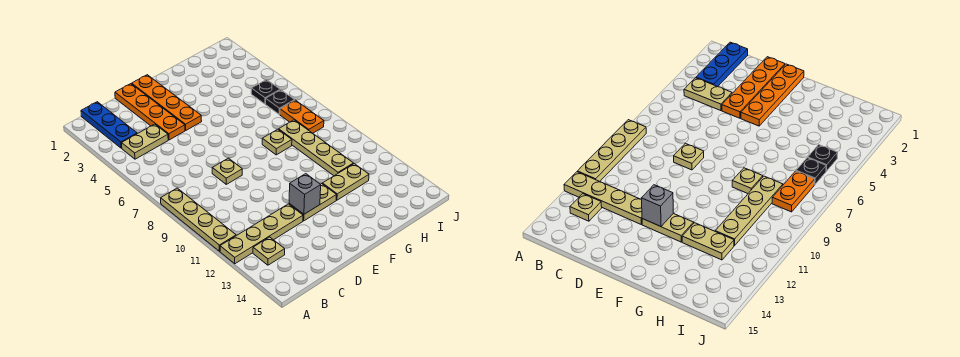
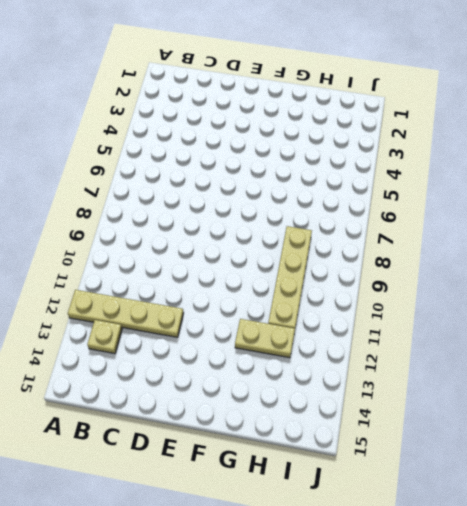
none -> tan 1x4 plate [161,188,236,251]
none -> blue 1x3 plate [81,102,137,148]
none -> tan 1x2 plate [122,124,168,159]

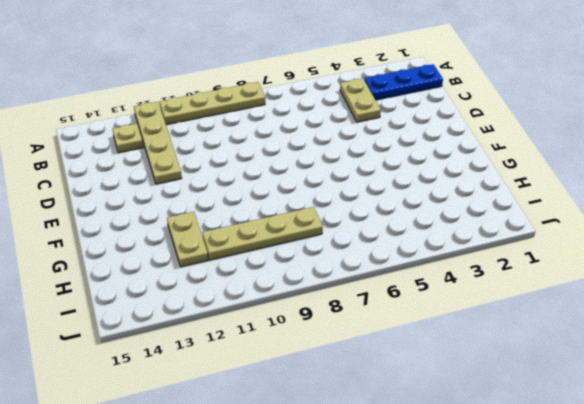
none -> orange 1x4 plate [115,84,185,140]
none -> tan 1x1 plate [212,158,242,184]
none -> orange 1x4 plate [132,75,202,130]

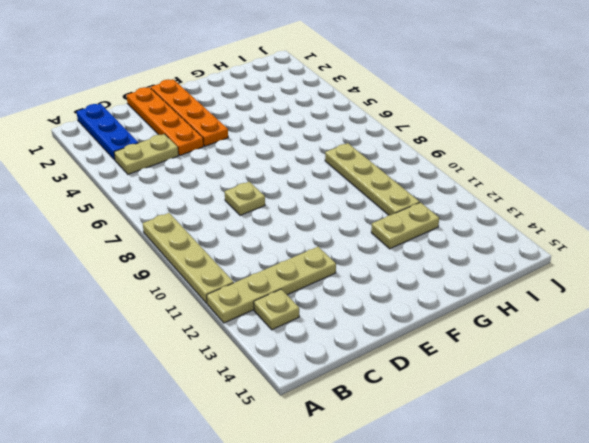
none -> tan 1x2 plate [289,184,336,221]
none -> tan 1x1 plate [262,129,292,155]
none -> black 1x1 plate [251,80,280,104]

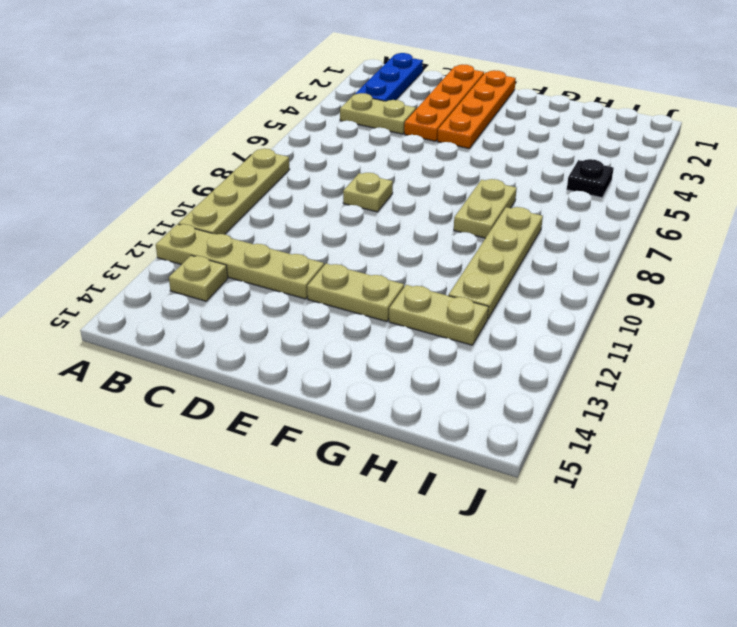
tan 1x2 plate [454,179,517,238] -> tan 1x1 plate [262,129,292,155]
none -> black 1x1 plate [266,90,294,114]
none -> orange 1x2 plate [280,100,324,133]
none -> grey 1x1 brick [289,174,321,214]

